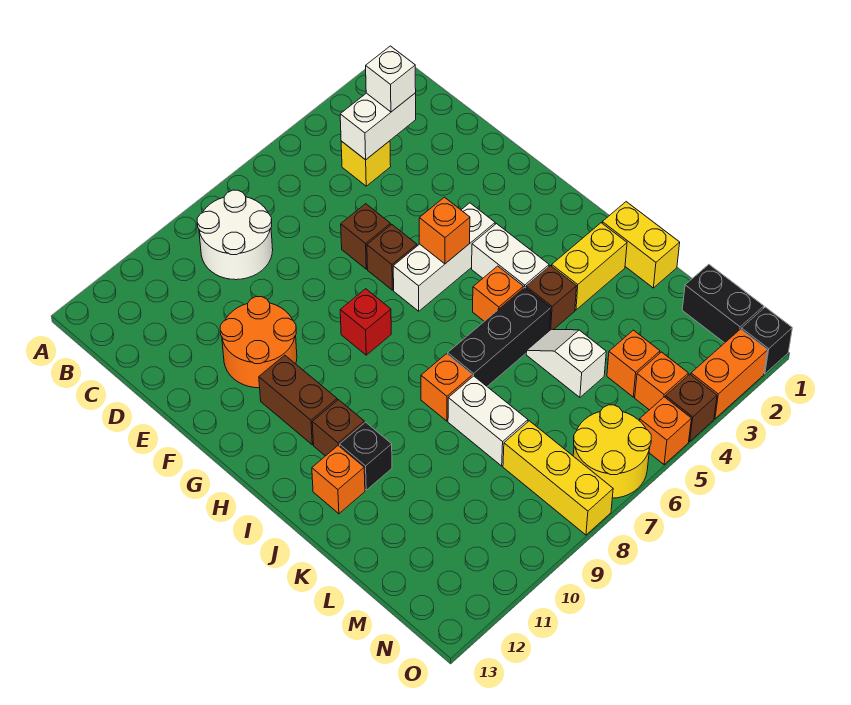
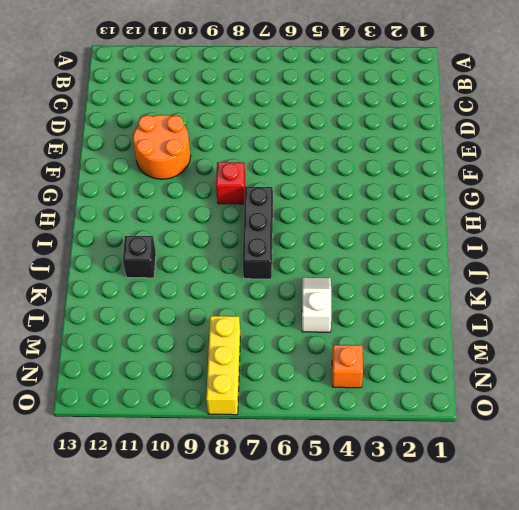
black 1x3 brick [243,187,273,279] -> black 1x3 brick turned to [448,288,551,386]
none -> white 2x2 round brick [197,190,273,280]
none -> yellow 1x1 brick [341,141,391,186]
none -> brown 1x1 brick [341,204,391,269]
none -> brown 1x1 brick [367,225,417,290]

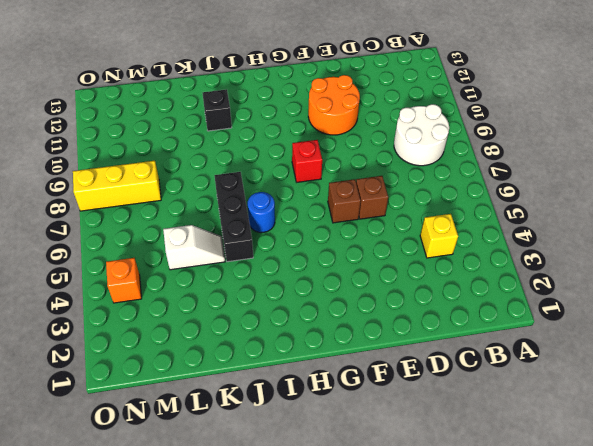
blue 1x1 round brick [248,192,275,233] -> none
none -> white 1x3 brick [393,203,495,311]
none -> brown 1x2 brick [259,355,337,445]
none -> white 1x2 brick [472,224,549,288]
none -> orange 1x1 brick [473,266,523,321]

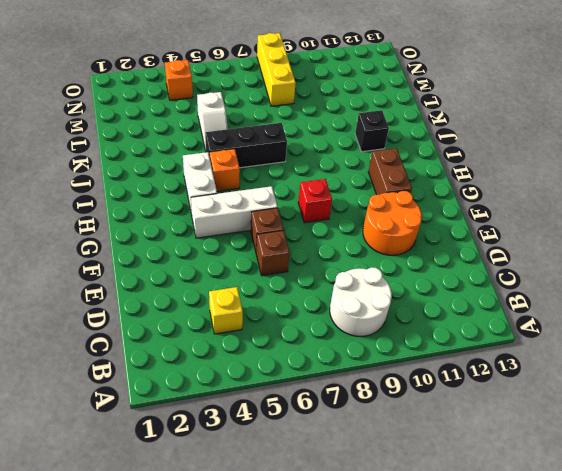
none -> brown 1x1 brick [312,400,364,456]
none -> yellow 1x2 brick [602,202,680,288]
none -> yellow 1x2 brick [552,223,627,310]
none -> brown 1x1 brick [526,266,577,330]

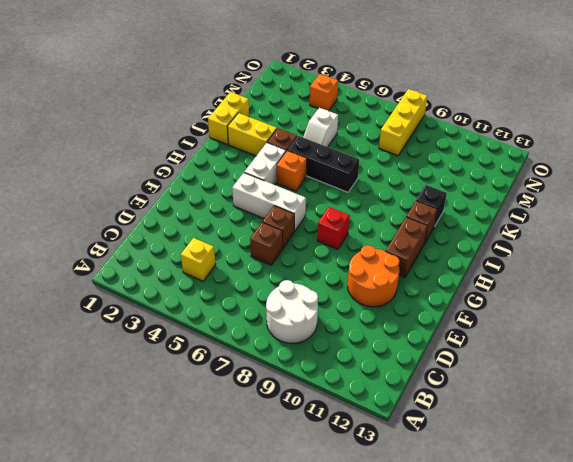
none -> orange 1x1 brick [421,354,472,421]
none -> orange 1x1 brick [312,446,365,514]
none -> white 1x2 brick [448,376,528,466]
none -> black 1x2 brick [682,265,764,343]

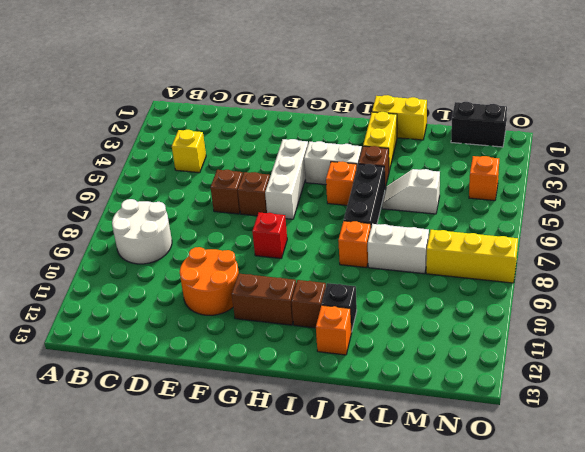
none -> orange 1x1 brick [607,330,660,397]
none -> yellow 2x2 round brick [573,405,651,498]
none -> black 1x1 brick [741,307,792,374]
none -> orange 1x2 brick [691,329,768,419]

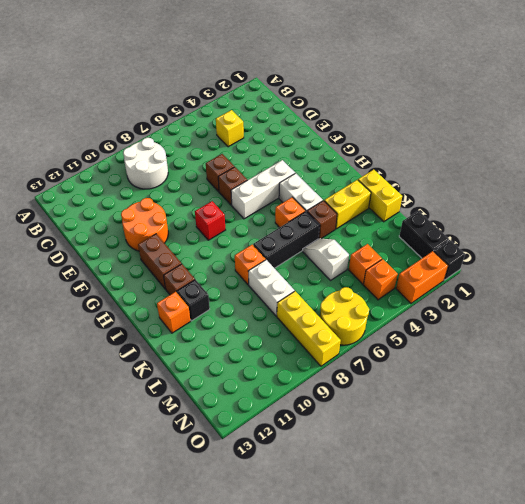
none -> brown 1x1 brick [665,374,717,441]
none -> orange 1x1 brick [639,397,691,465]
none -> white 1x2 brick [340,93,416,160]
none -> orange 1x1 brick [419,197,470,264]

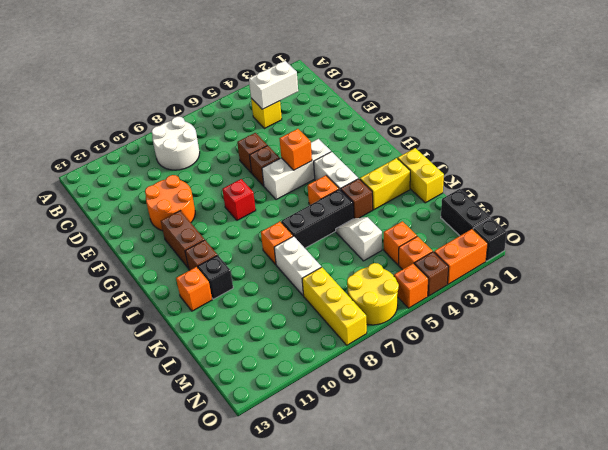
none -> white 1x1 brick [366,46,416,112]

